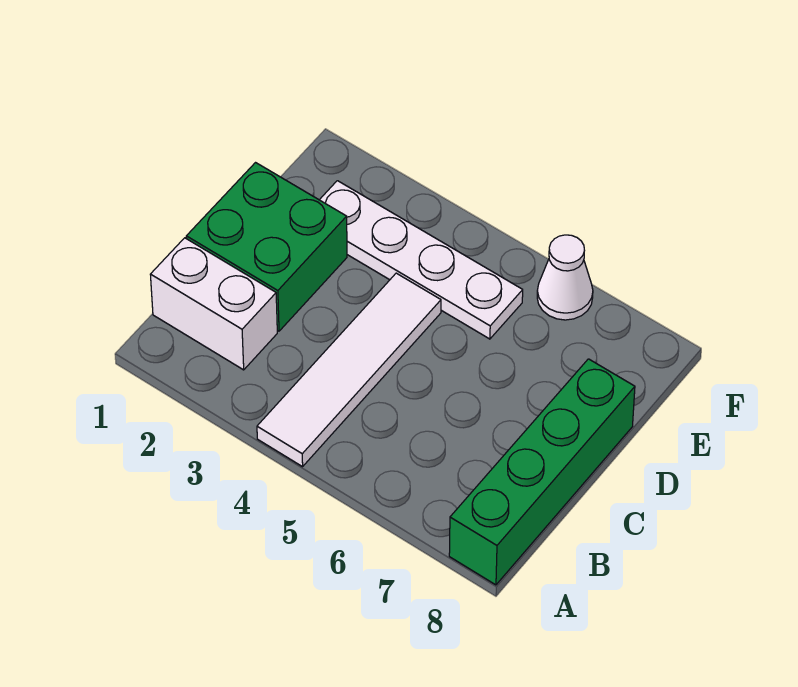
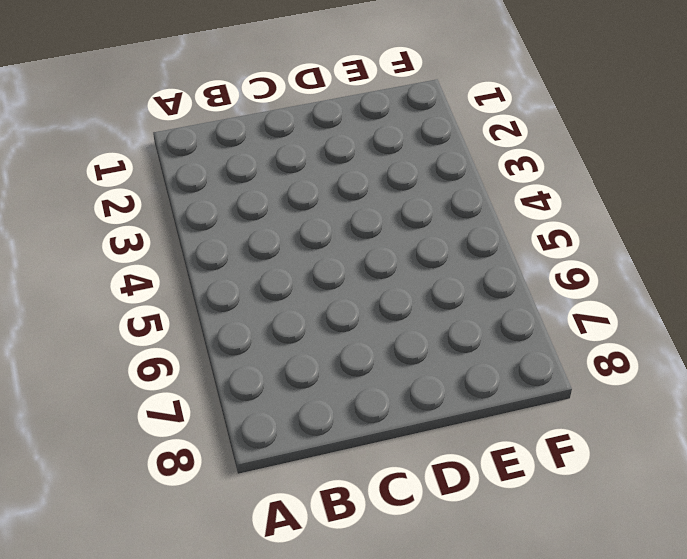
none -> white 1x4 tile [257,273,441,467]
none -> green 1x4 brick [449,359,635,585]

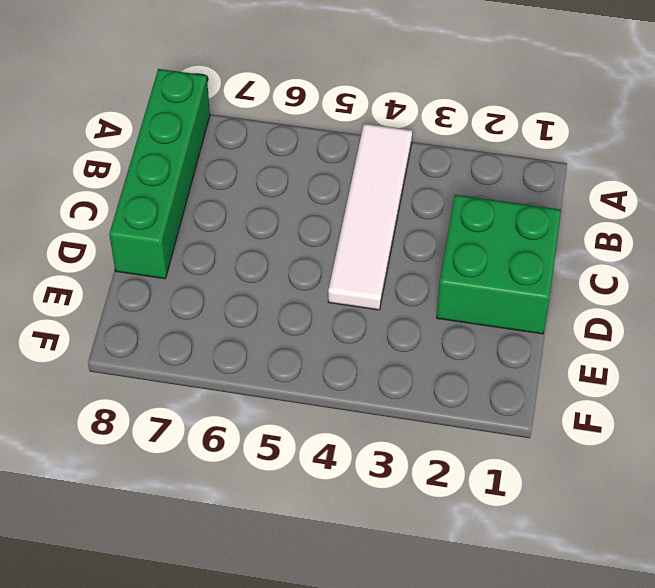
none -> white 1x2 brick [150,238,277,370]
none -> white 1x4 plate [320,181,523,339]

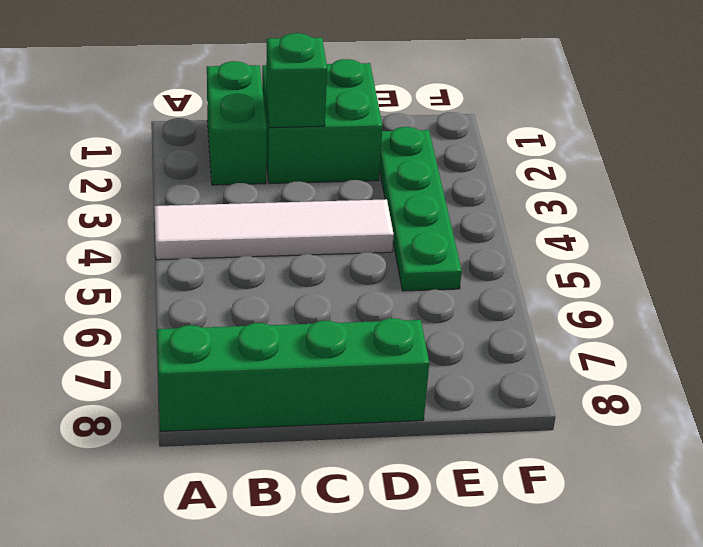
green 1x2 brick [207,61,267,185] -> white 1x2 brick [150,238,277,370]
green 1x1 brick [266,33,327,128] -> none
green 1x4 plate [380,127,462,291] -> white 1x4 plate [320,181,523,339]
none -> white 1x1 cone [537,235,593,320]

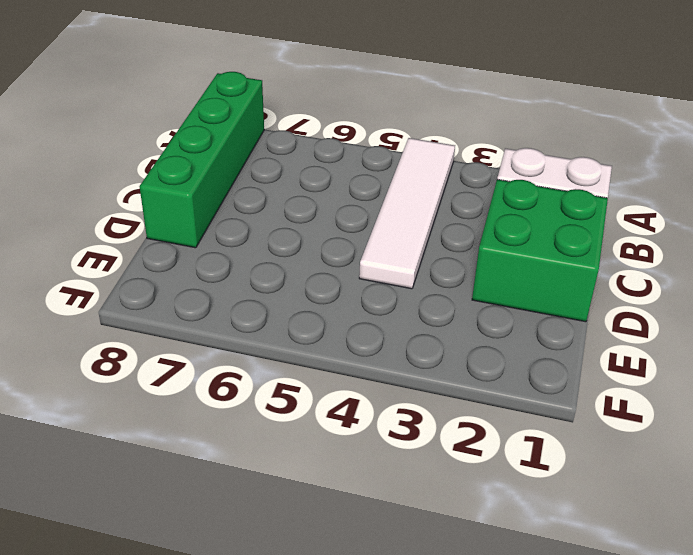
none -> white 1x4 plate [320,181,523,339]
none -> white 1x1 cone [537,235,593,320]

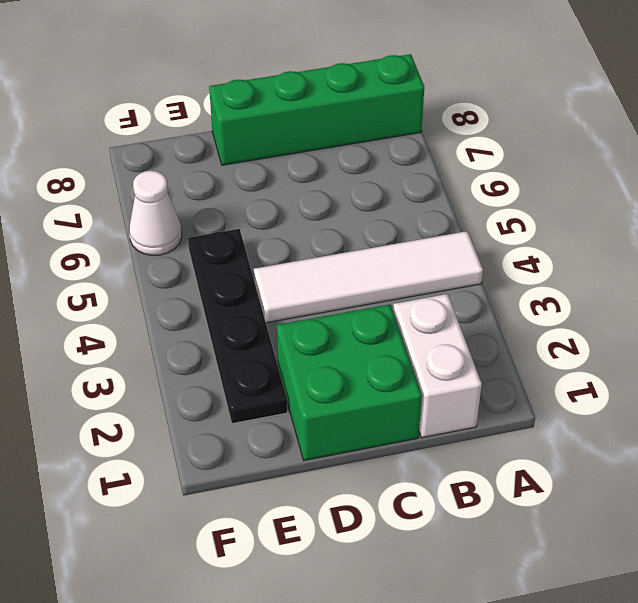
black 1x4 plate [188,229,287,424] -> white 1x4 plate [320,181,523,339]

